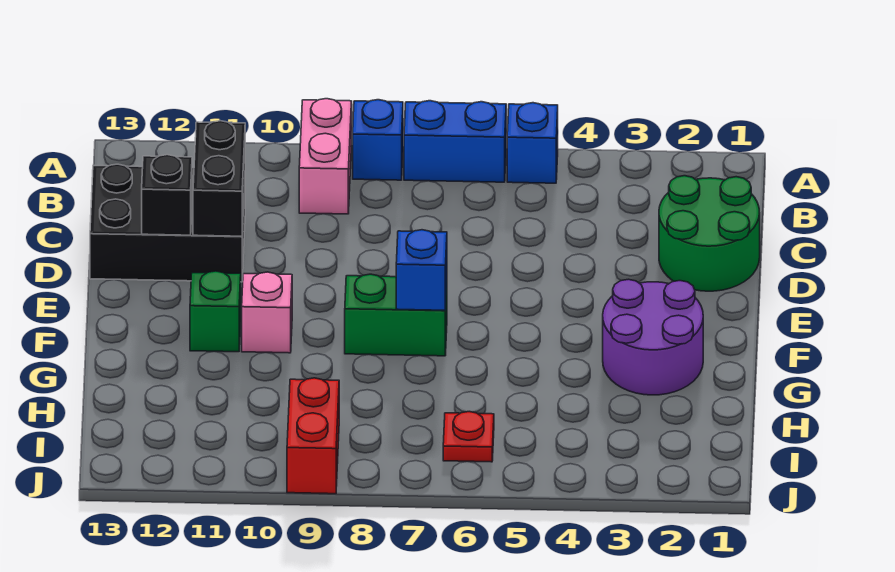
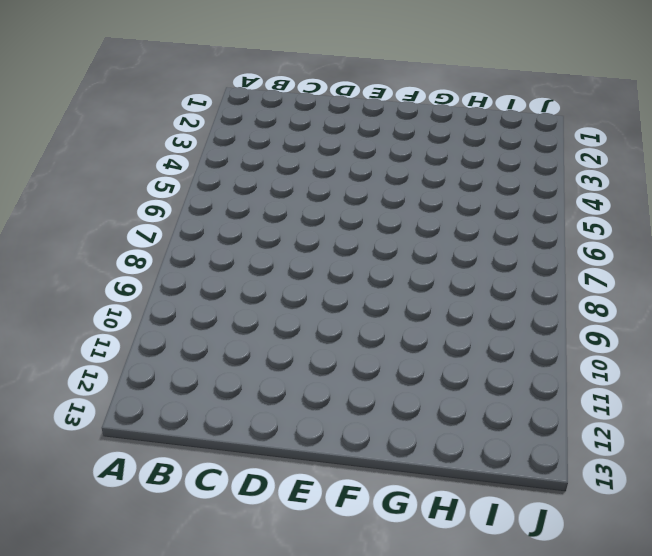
none -> blue 1x1 brick [507,103,558,183]
none -> blue 1x2 brick [404,101,506,182]
none -> blue 1x1 brick [353,100,403,180]

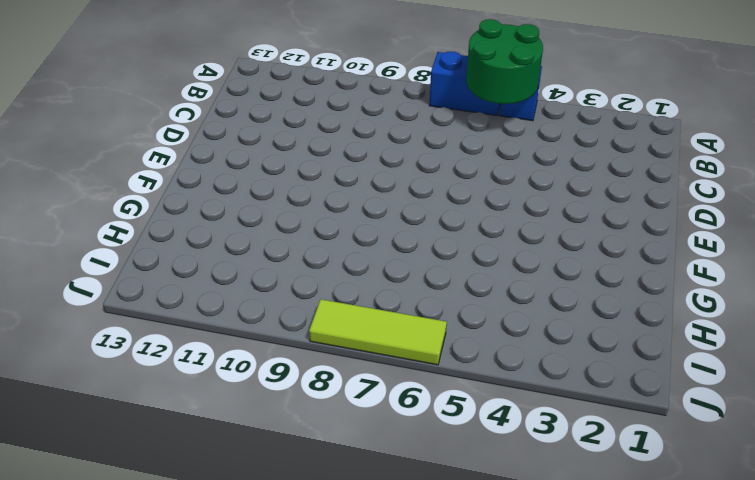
green 2x2 round brick [466,19,543,104] -> green 2x2 round brick moved to [659,176,760,291]
lime 1x3 tile [309,299,447,365] -> none
none -> blue 1x1 brick [353,100,403,180]
none -> pink 1x2 brick [299,99,352,214]
none -> black 2x3 brick [90,164,245,282]

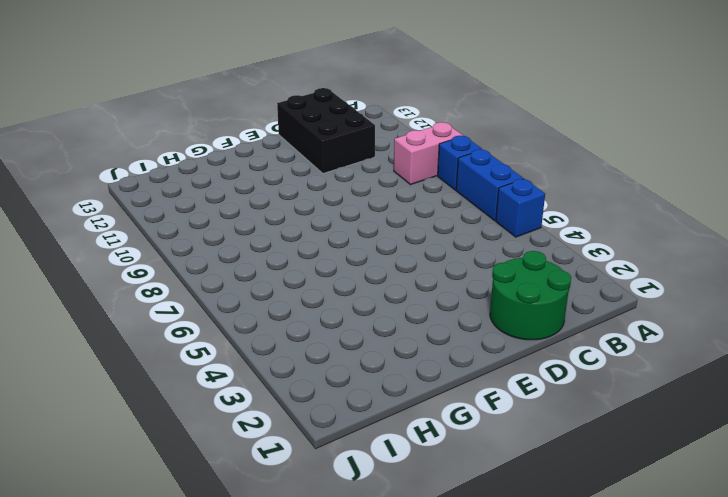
none -> purple 2x2 round brick [603,279,703,395]
none -> green 1x2 brick [345,274,447,356]
none -> pink 1x1 brick [242,272,292,353]

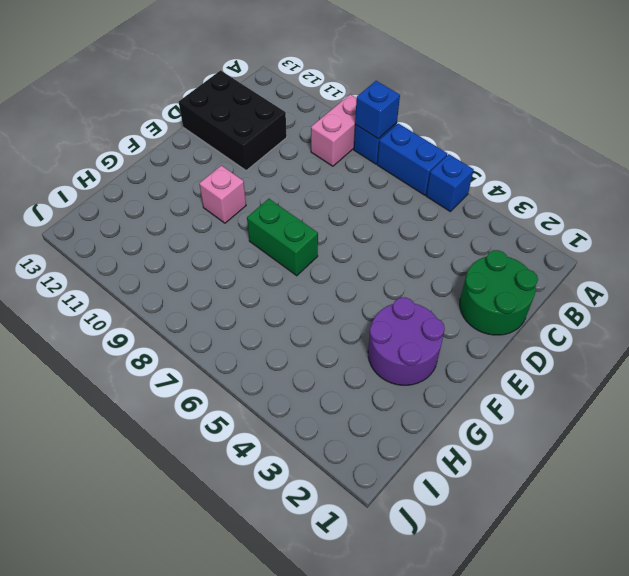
blue 1x1 brick [355,81,400,139] -> blue 1x1 brick moved to [396,230,447,310]
none -> green 1x1 brick [190,271,241,352]
none -> red 1x1 plate [443,412,494,462]
none -> red 1x2 brick [287,378,339,494]

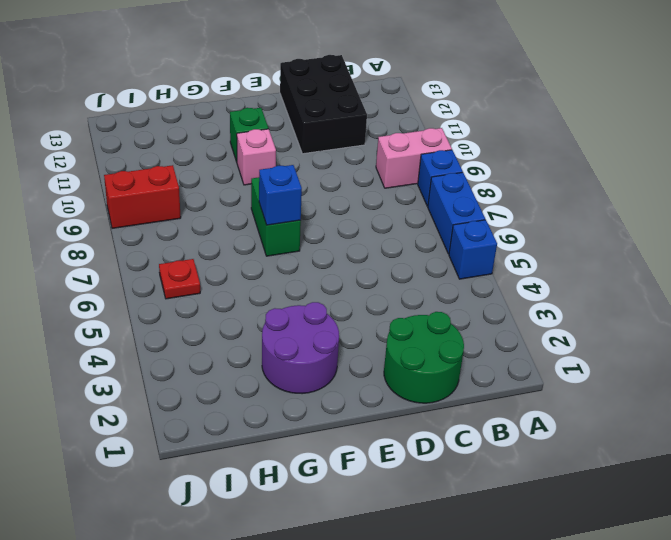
none -> black 1x2 brick [193,121,245,236]
none -> black 1x1 brick [142,155,192,235]

